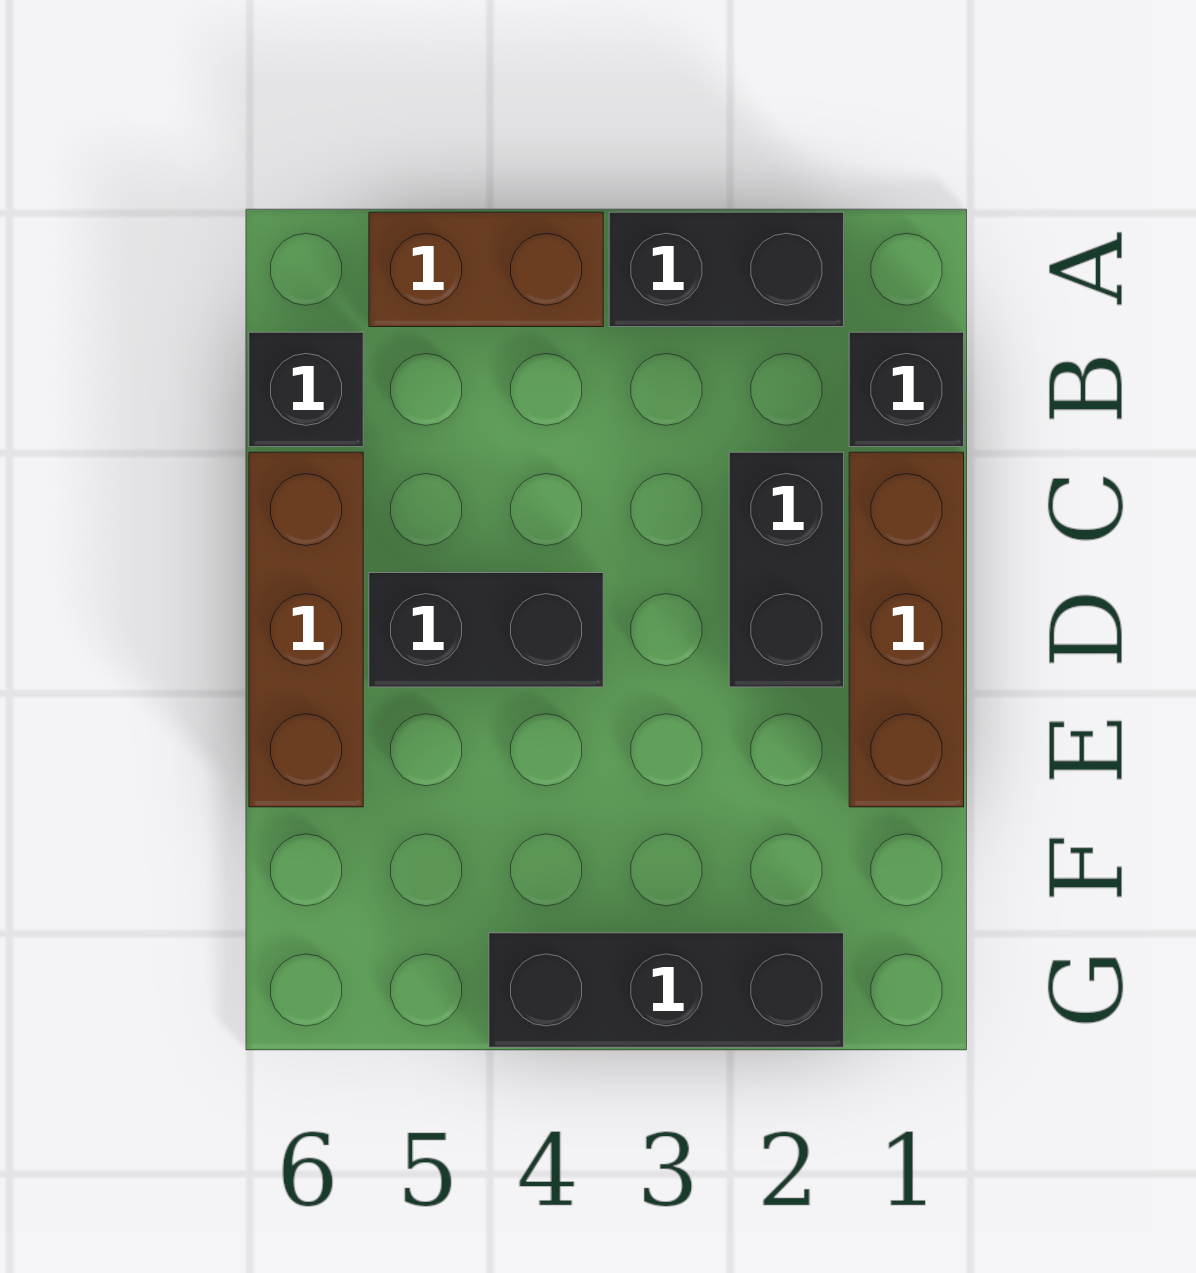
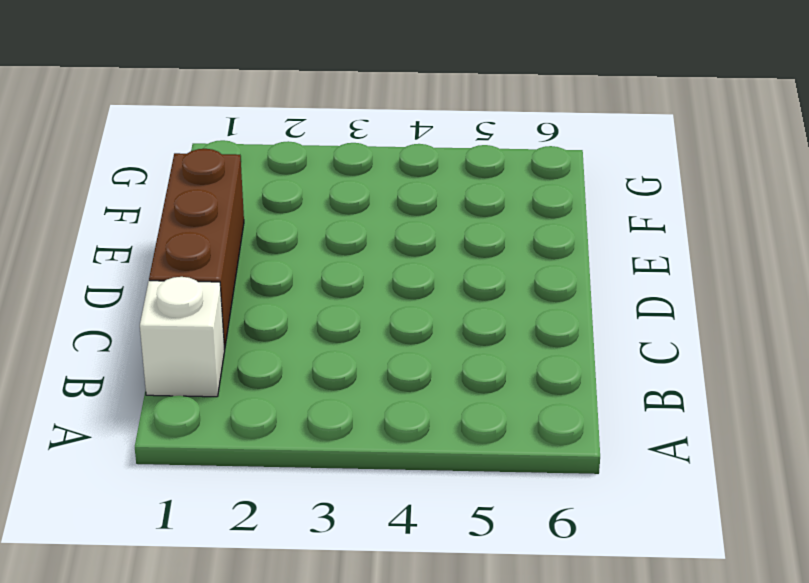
white 1x1 brick [140,277,225,397] -> black 1x1 brick [849,332,964,447]
none -> black 1x2 brick [609,212,844,327]
none -> brown 1x2 brick [369,212,603,327]

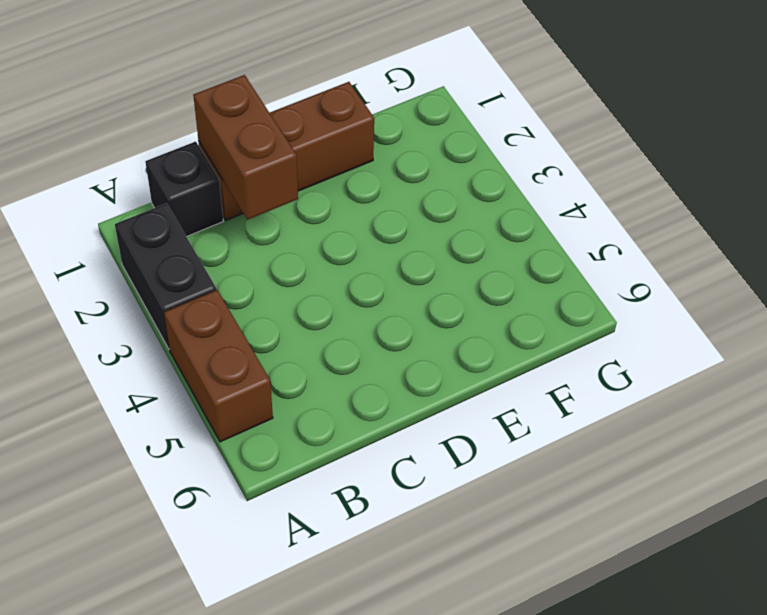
brown 1x2 brick [193,75,298,220] -> none
none -> black 1x1 brick [249,332,363,447]
none -> black 1x2 brick [729,452,844,687]

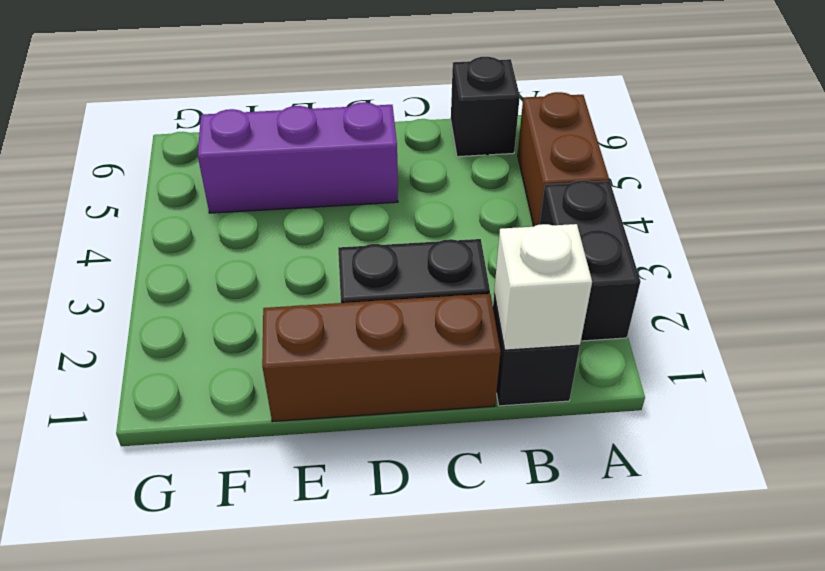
white 1x1 brick [494,224,592,350] -> none
purple 1x3 brick [198,102,398,213] -> black 1x2 brick [369,573,603,687]
none -> brown 1x3 brick [249,452,363,807]
none -> black 1x3 brick [489,933,844,1047]

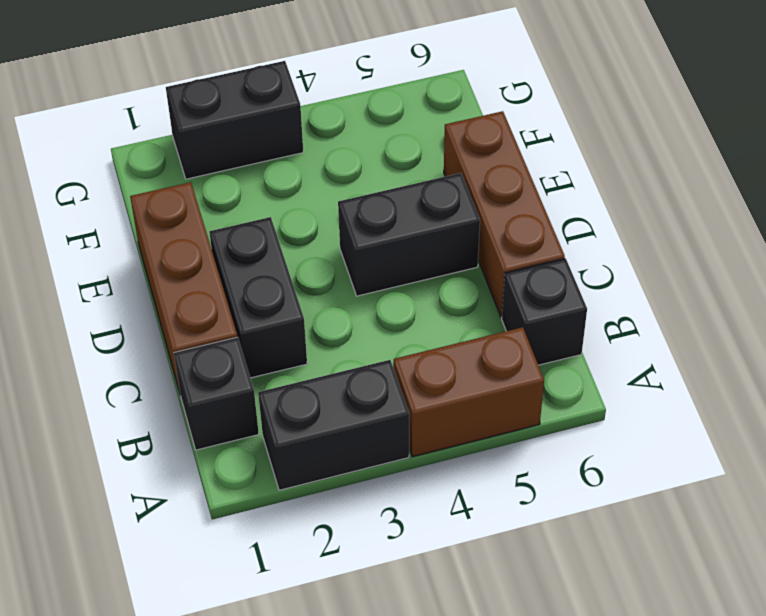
black 1x2 brick [166,61,303,179] -> black 1x3 brick [489,933,844,1047]

